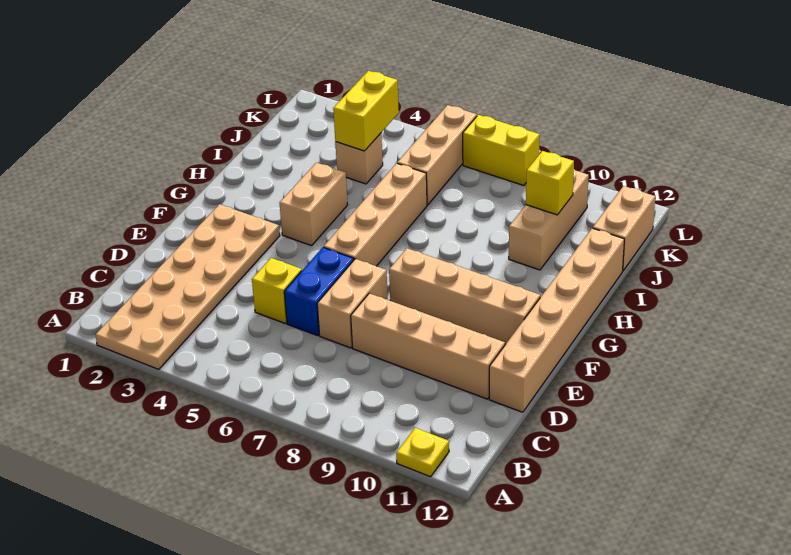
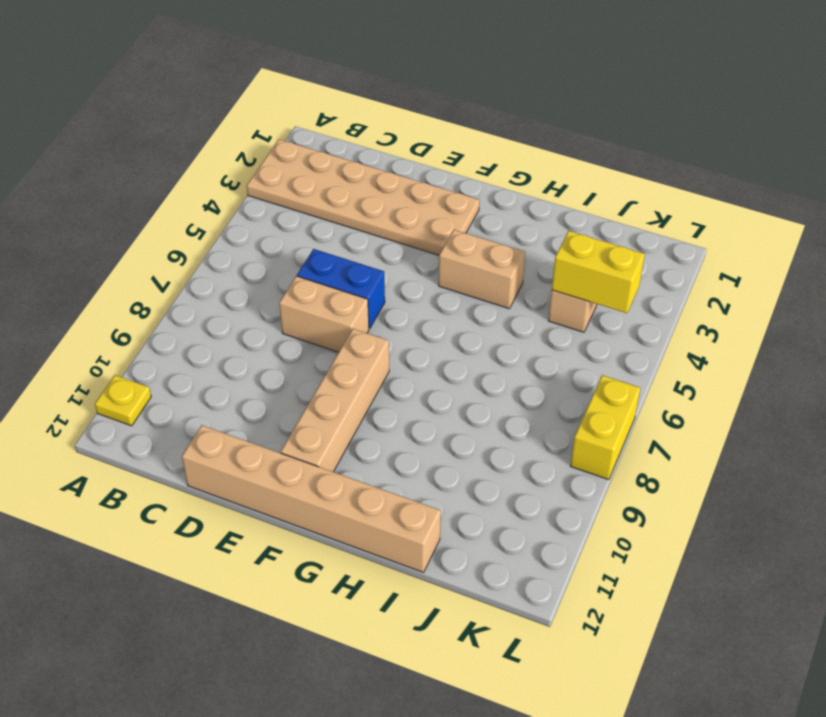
none -> yellow 1x1 brick [252,258,302,324]
none -> tan 1x4 brick [351,293,505,399]
none -> tan 1x4 brick [324,163,427,266]

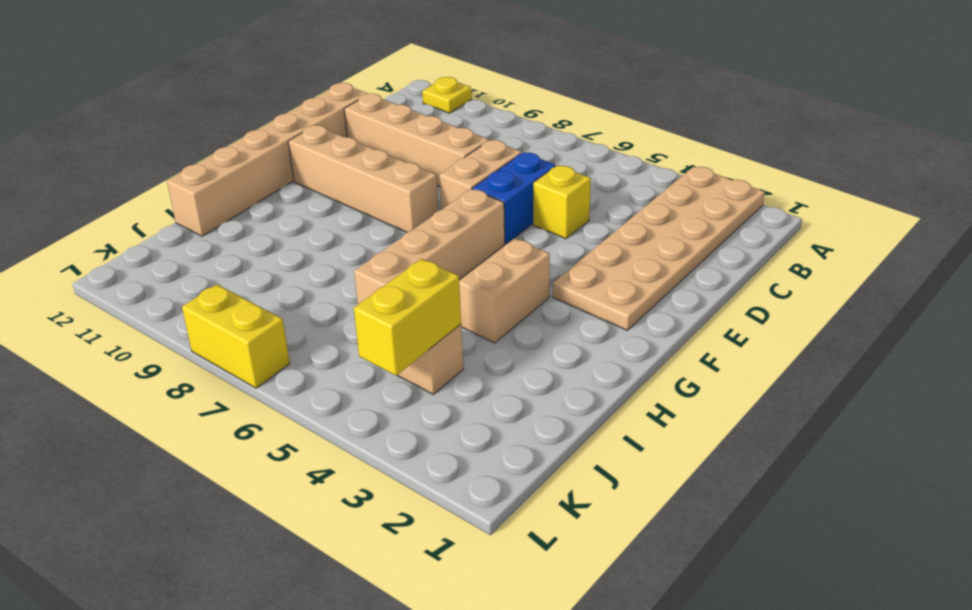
none -> tan 1x3 brick [509,169,589,270]
none -> tan 1x3 brick [397,105,477,205]
none -> tan 1x2 brick [593,186,655,271]

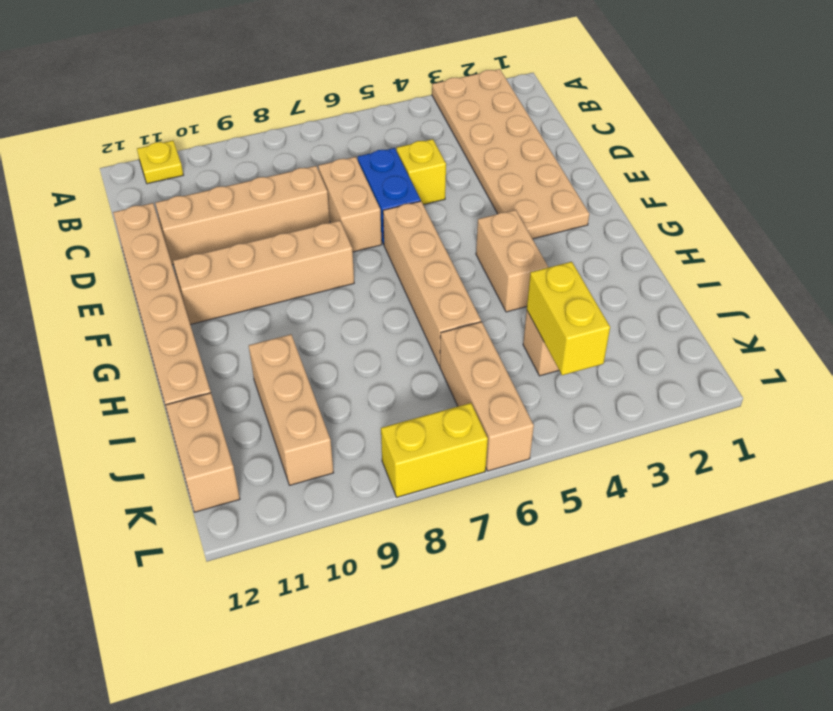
none -> yellow 1x1 brick [526,151,574,215]

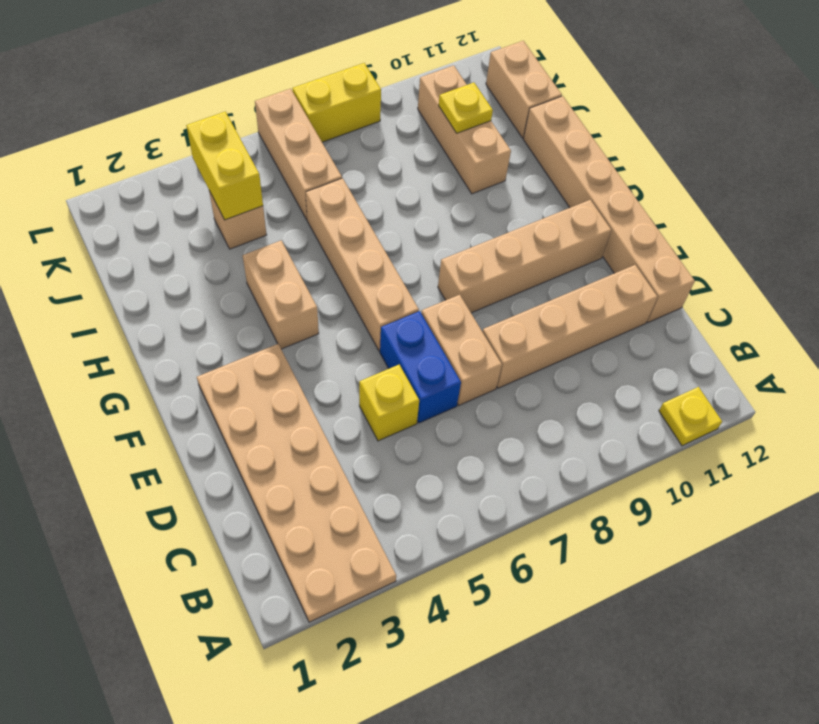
yellow 1x1 plate [439,83,493,133] -> yellow 1x1 brick [526,151,574,215]

